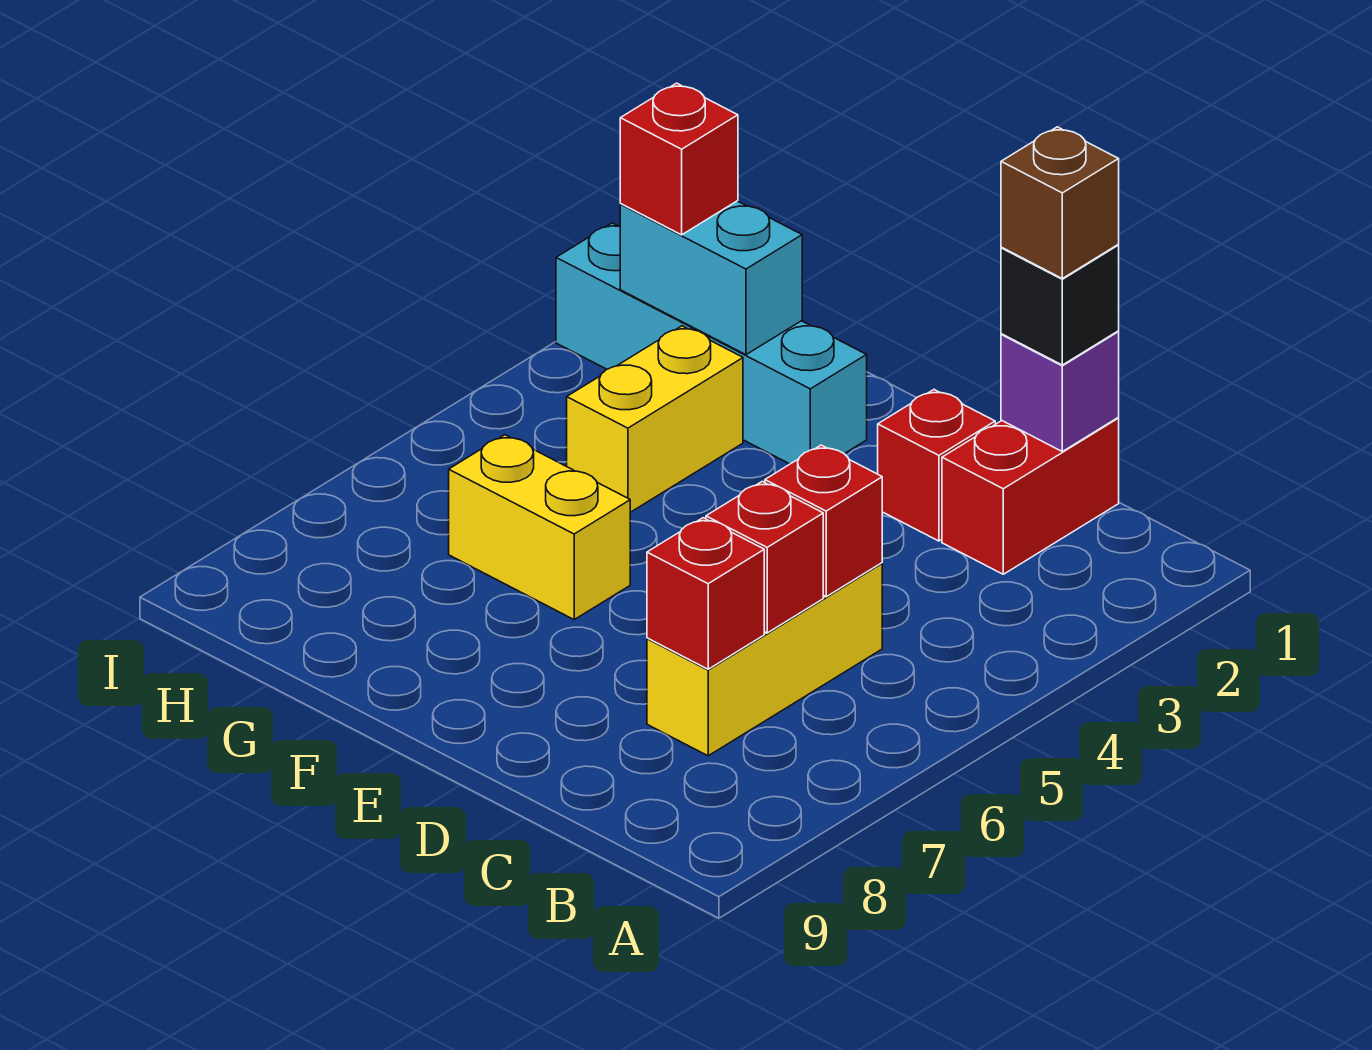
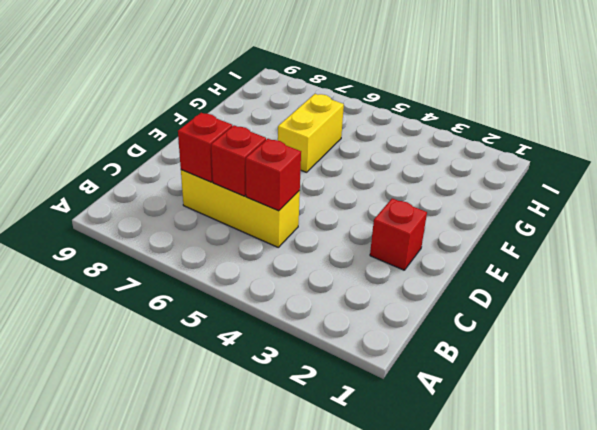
none -> red 1x2 brick [942,418,1119,574]
none -> cyan 1x4 brick [556,223,867,464]
none -> yellow 1x2 brick [567,326,743,512]

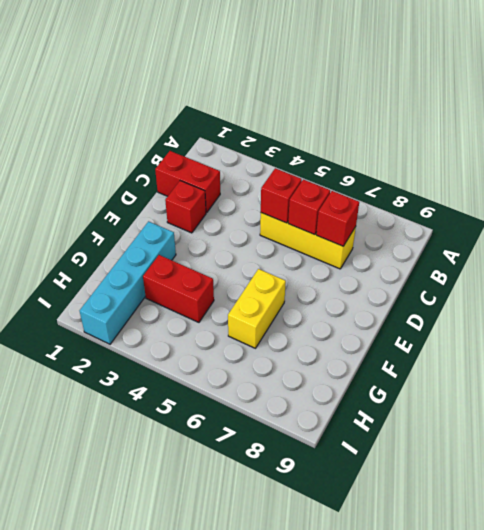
red 1x2 brick [143,255,214,322] -> yellow 1x2 brick [567,326,743,512]
none -> purple 1x1 brick [1001,331,1119,451]
none -> cyan 1x2 brick [620,201,802,355]
none -> black 1x1 brick [1001,245,1119,365]

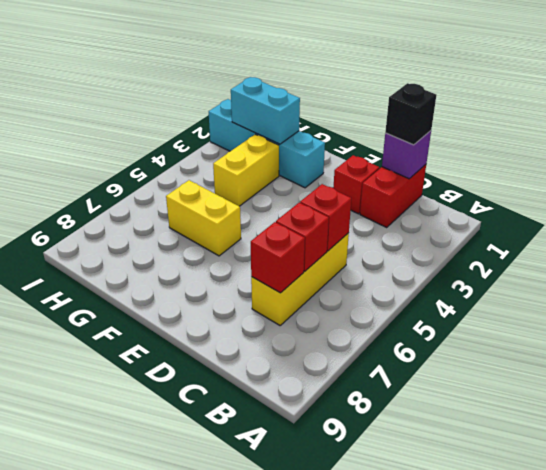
none -> red 1x1 brick [620,83,738,235]
none -> brown 1x1 brick [1001,127,1119,278]

